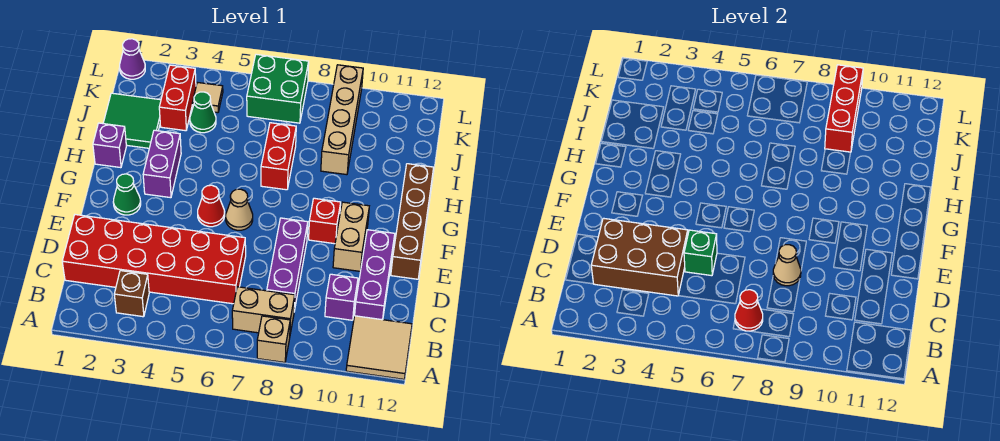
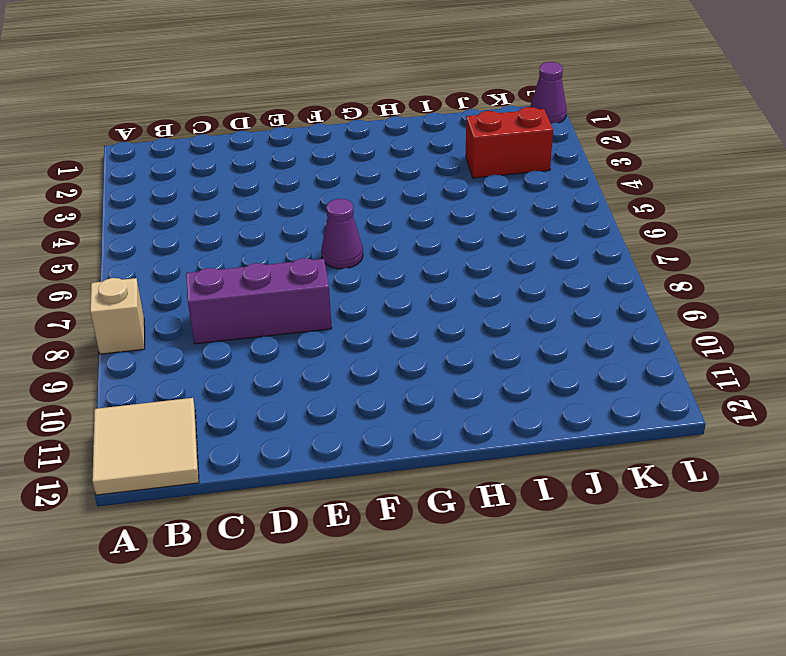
purple 1x1 cone [321,199,363,269] -> tan 1x1 cone [226,189,253,230]
none -> brown 1x1 brick [114,271,149,317]
none -> tan 1x2 brick [232,287,295,334]
none -> red 2x6 brick [62,215,246,304]

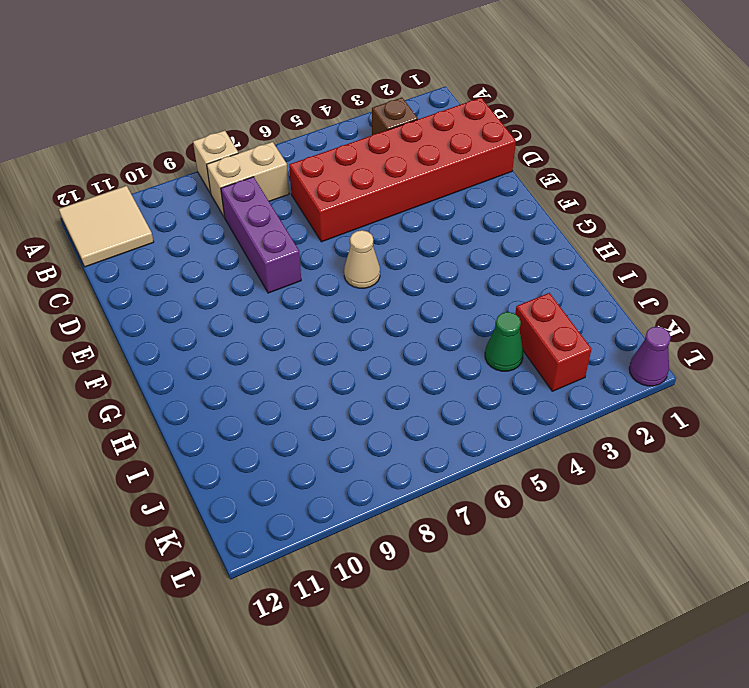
none -> purple 1x1 brick [325,274,358,320]
none -> purple 1x3 brick [355,230,395,320]
none -> tan 1x2 brick [333,202,369,271]

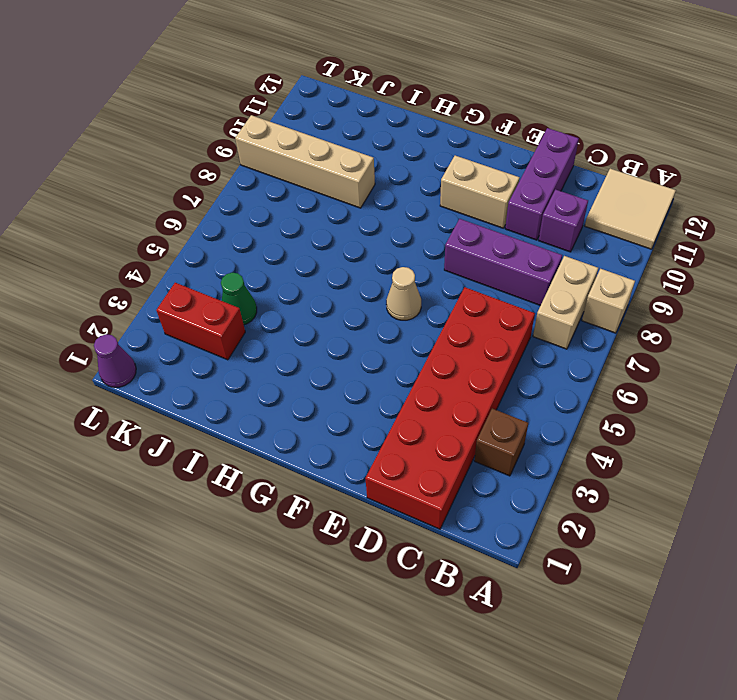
purple 1x3 brick [505,128,579,240] -> purple 1x3 brick turned to [355,230,395,320]
none -> brown 1x4 brick [391,164,434,279]
none -> green 1x1 cone [113,174,141,215]
none -> red 1x1 cone [198,185,225,227]

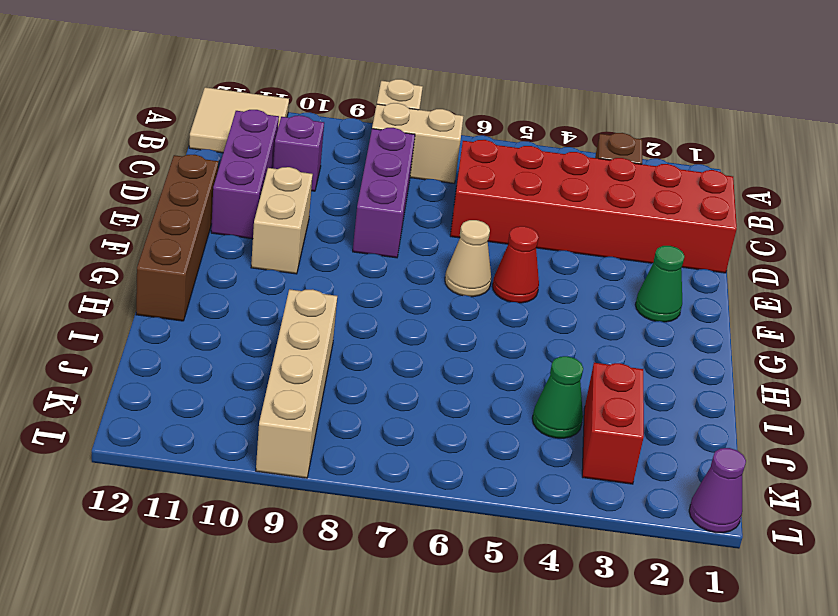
none -> red 1x1 brick [309,198,341,244]
none -> purple 1x2 brick [143,130,181,198]
none -> purple 1x1 brick [93,123,126,168]

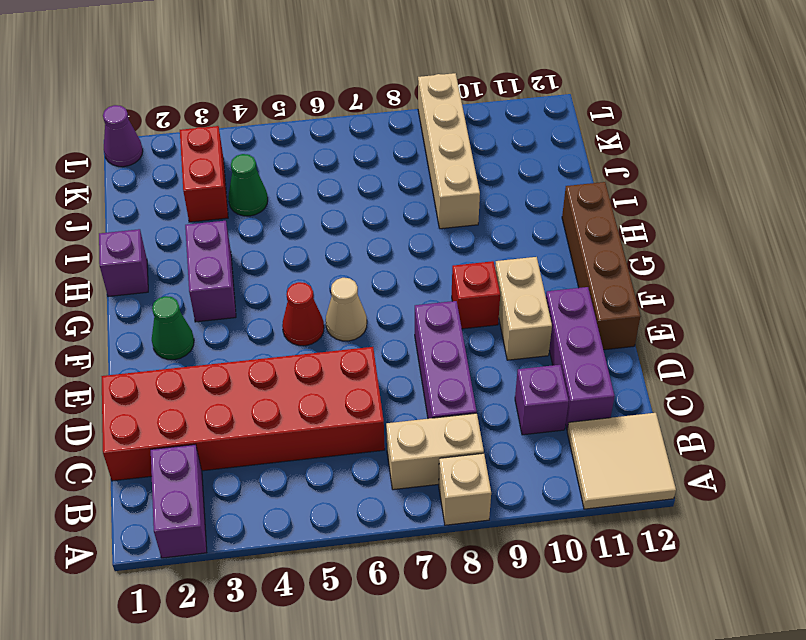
purple 1x2 brick [151,444,207,558] -> none
none -> brown 1x1 brick [114,271,149,317]
none -> red 1x2 brick [261,123,296,190]
none -> green 2x2 tile [103,93,161,148]

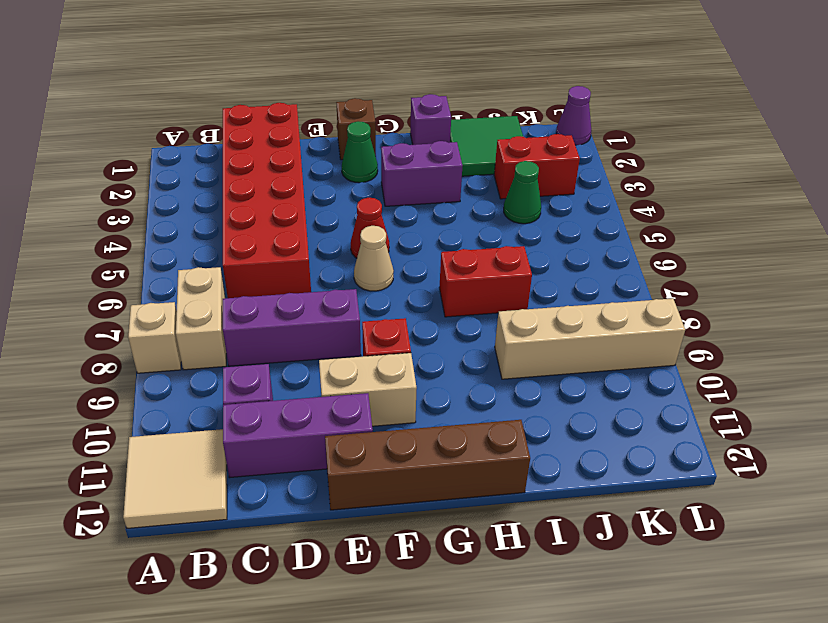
brown 1x1 brick [336,98,376,160] -> brown 1x1 brick moved to [114,271,149,317]
none -> tan 1x1 tile [192,82,223,113]
none -> green 2x2 brick [247,54,309,123]
none -> red 1x1 cone [735,290,763,331]

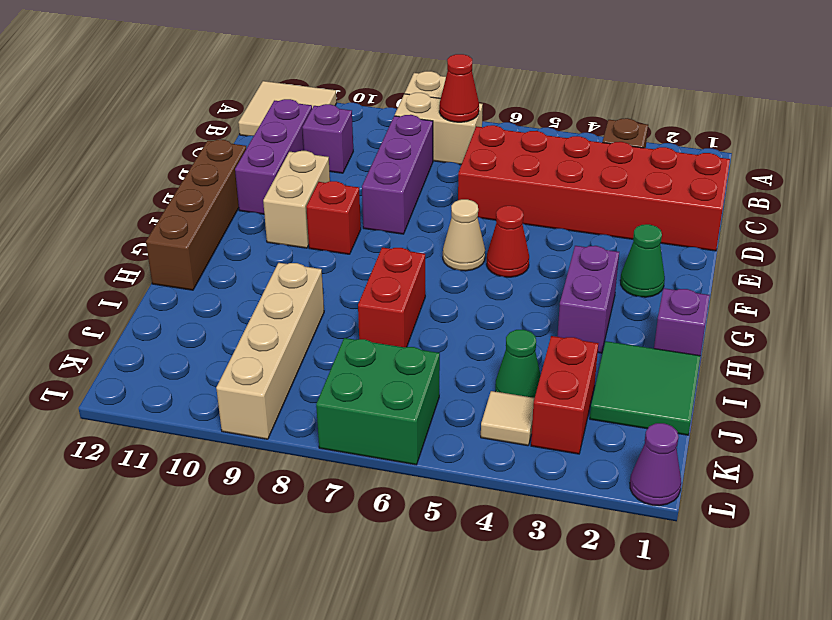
none -> brown 2x3 brick [591,218,688,296]
none -> green 1x1 brick [684,230,717,276]
none -> tan 1x1 cone [773,245,801,286]

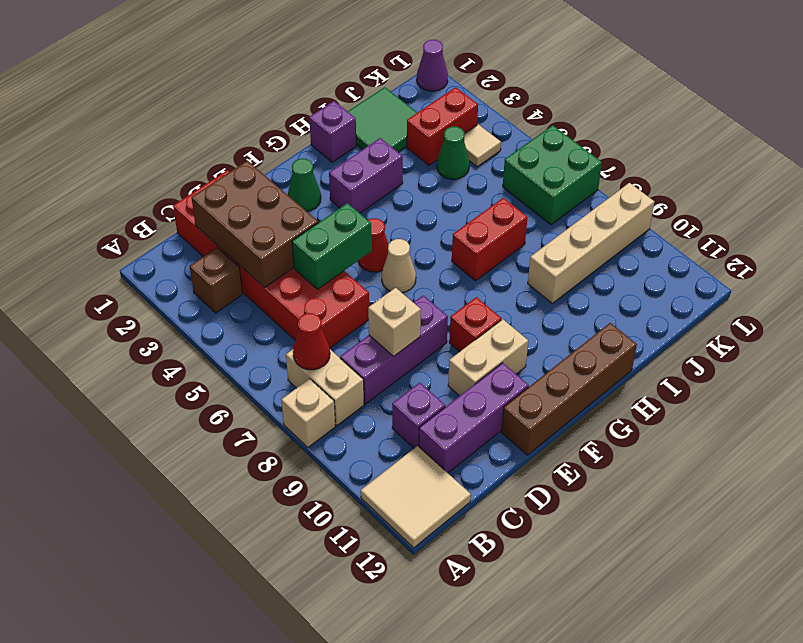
green 1x2 brick [292,203,372,289] -> green 1x1 brick [684,230,717,276]
tan 1x1 brick [368,288,421,356] -> tan 1x1 cone [773,245,801,286]
none -> red 1x3 brick [825,65,863,152]

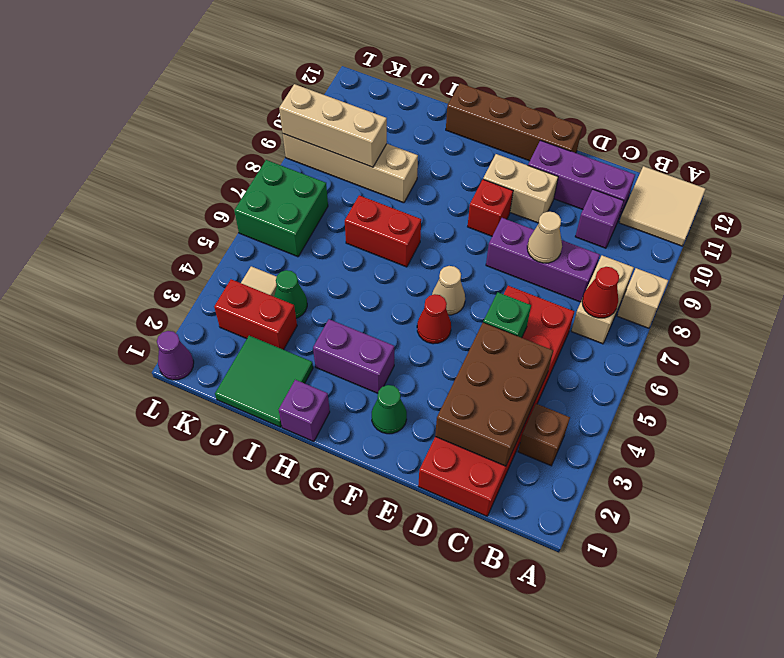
tan 1x3 brick [279,84,387,167] -> red 1x3 brick [825,65,863,152]

